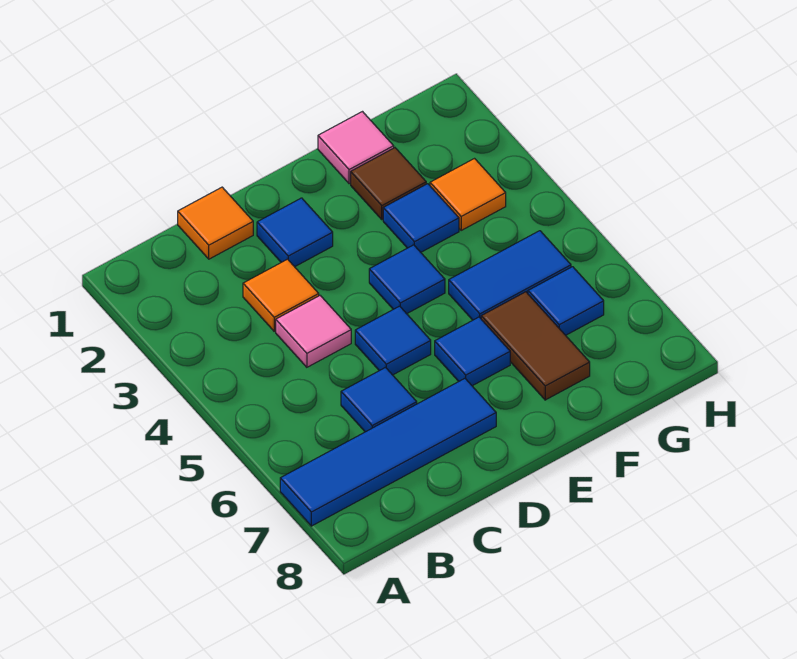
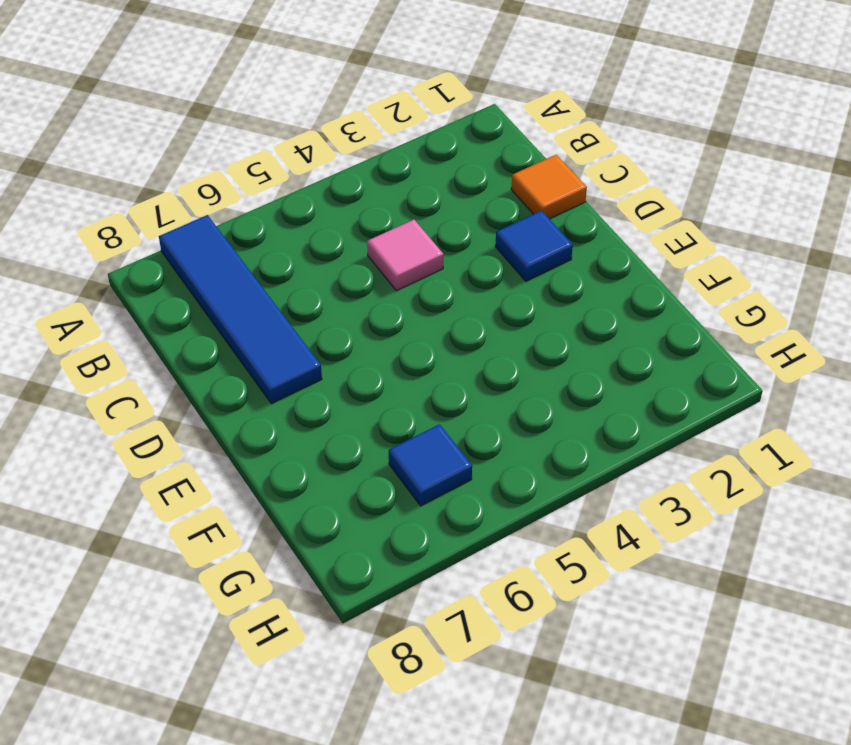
none -> orange 1x1 tile [243,259,319,331]
none -> blue 1x1 tile [341,368,417,432]
none -> blue 1x1 tile [355,306,431,375]

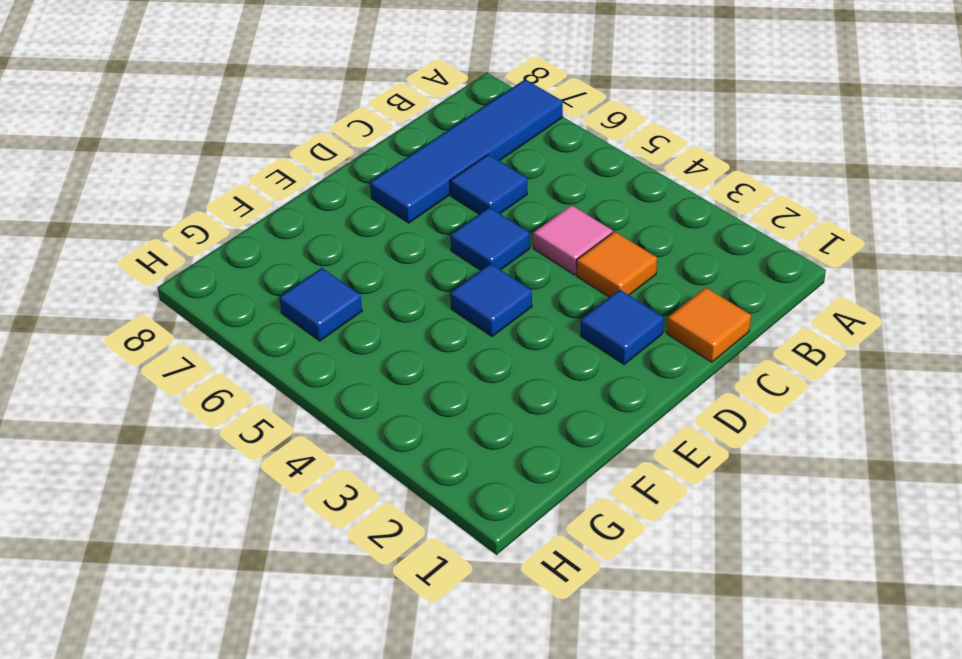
none -> blue 1x1 tile [435,317,510,386]
none -> pink 1x1 tile [318,112,394,184]
none -> brown 1x1 tile [351,148,426,219]

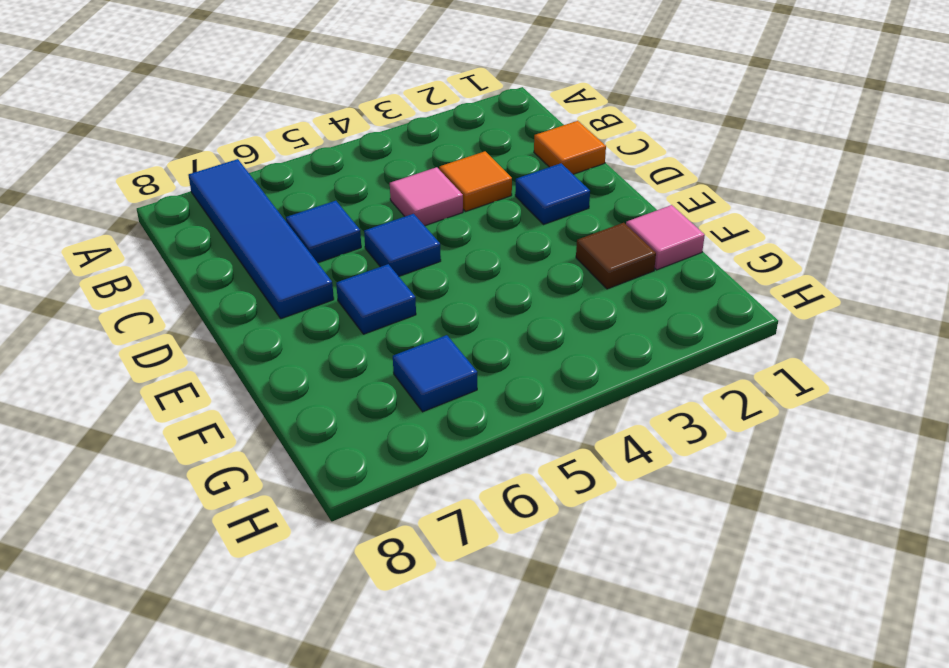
none -> blue 1x1 tile [369,245,445,314]
none -> blue 1x1 tile [383,184,459,252]
none -> blue 1x2 tile [449,231,571,320]

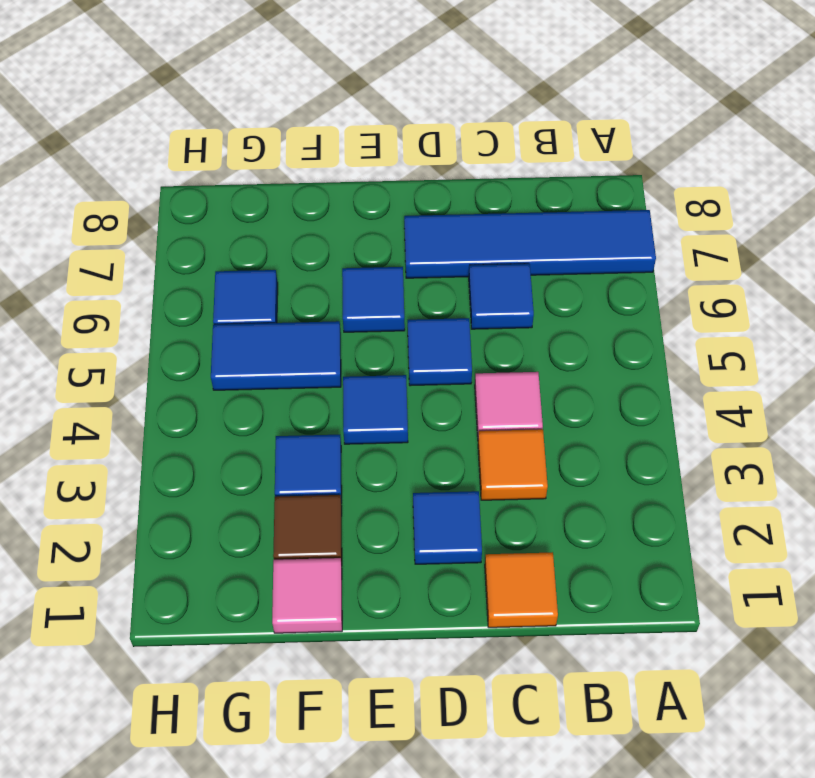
none -> brown 1x2 tile [481,292,590,400]
none -> orange 1x1 tile [430,159,506,230]

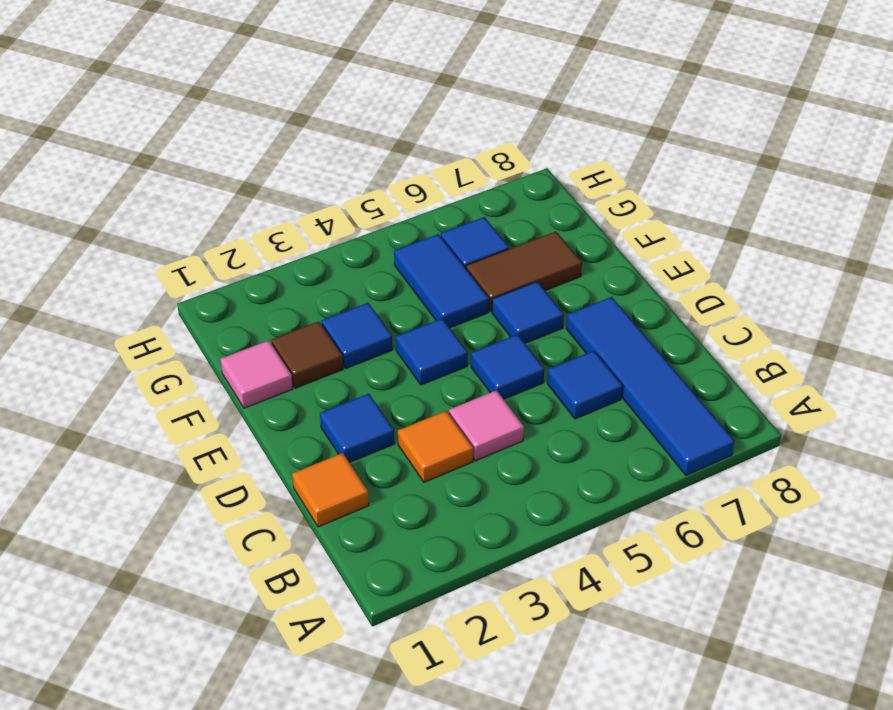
none -> orange 1x1 tile [430,159,506,230]

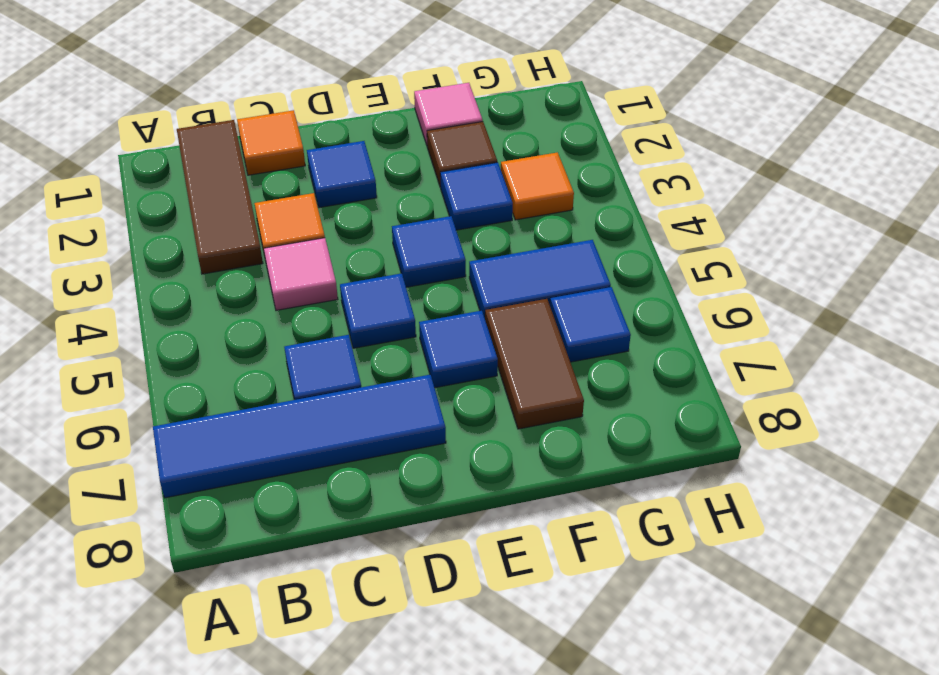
brown 1x3 tile [177,120,263,274] -> none

